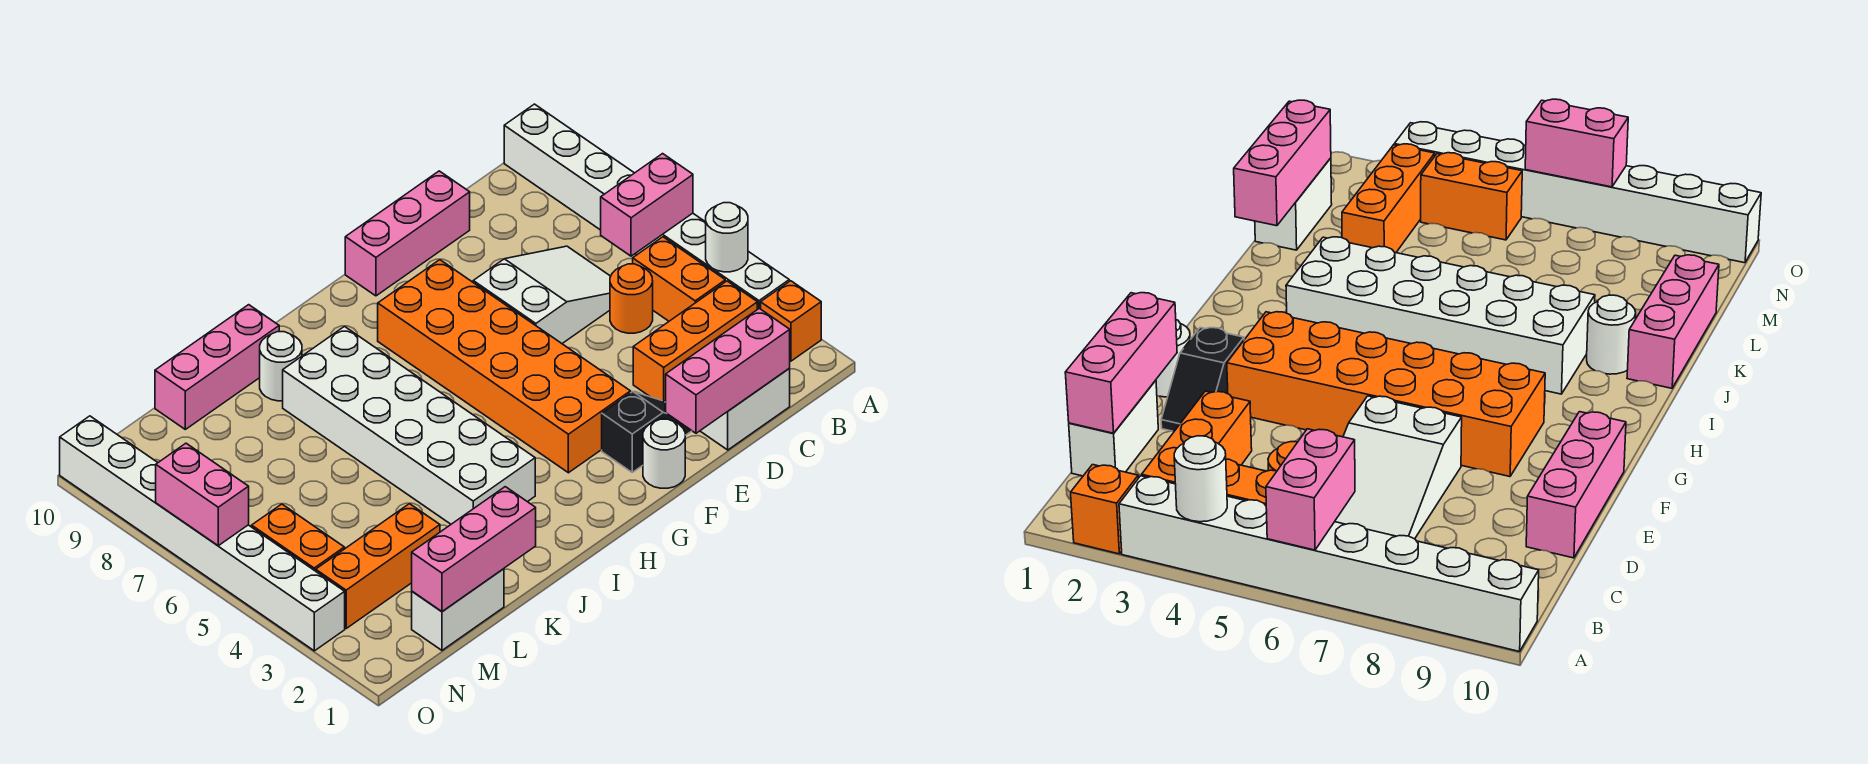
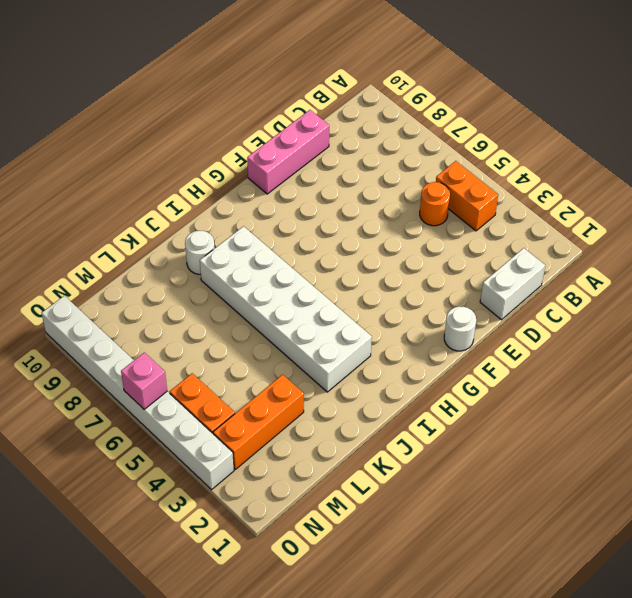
pink 1x1 brick [121,352,167,409] -> pink 1x2 brick [156,443,249,546]
none -> orange 1x1 brick [761,281,821,361]
none -> white 1x8 brick [504,104,789,309]
none -> orange 1x3 brick [633,281,757,402]

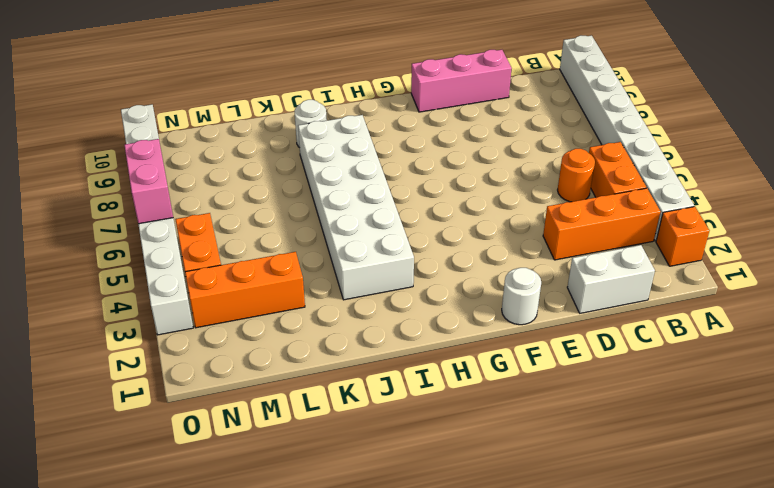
none -> white 2x3 slope [473,246,611,343]
none -> black 1x2 slope [602,392,692,472]
none -> orange 2x6 brick [378,260,630,473]

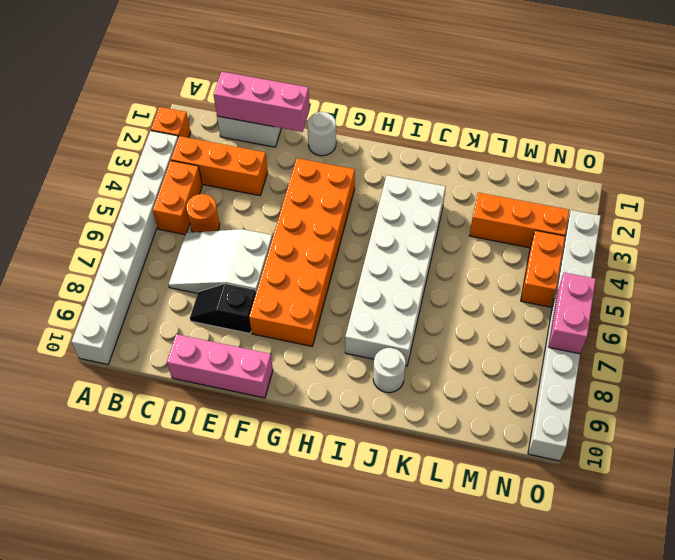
black 1x2 slope [190,284,256,334] -> black 1x2 slope moved to [602,392,692,472]
none -> pink 1x3 brick [155,305,279,429]
none -> white 1x2 brick [412,569,504,650]
none -> white 1x1 round brick [706,203,748,272]

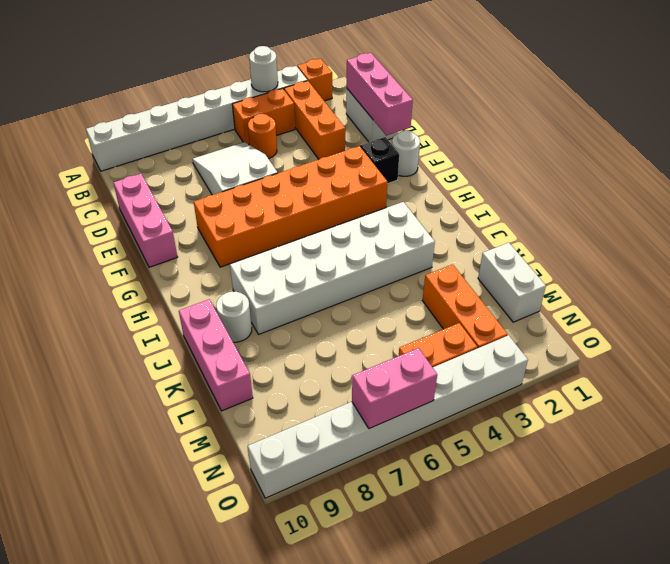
none -> pink 1x2 brick [601,154,693,256]
none -> pink 1x3 brick [412,487,536,612]

